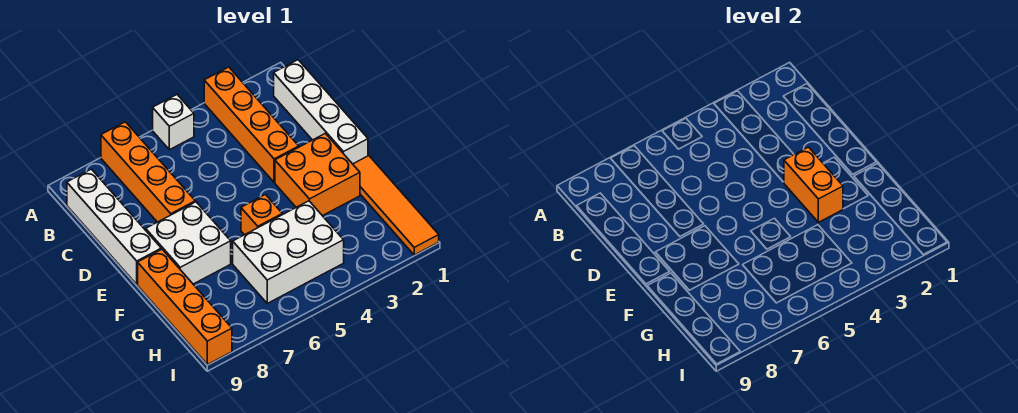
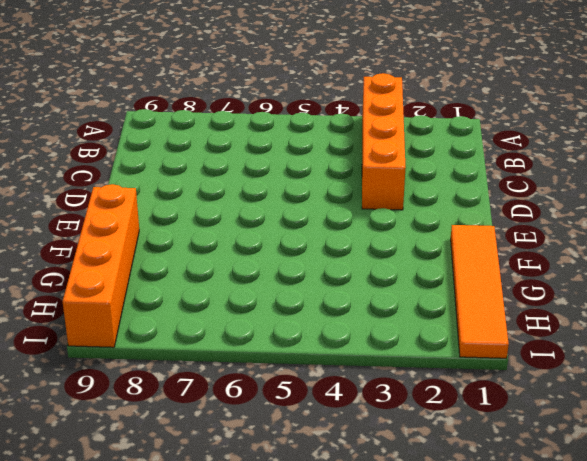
none -> white 1x1 brick [153,95,194,150]
none -> orange 1x4 brick [101,122,195,222]
none -> white 1x4 brick [274,60,368,164]

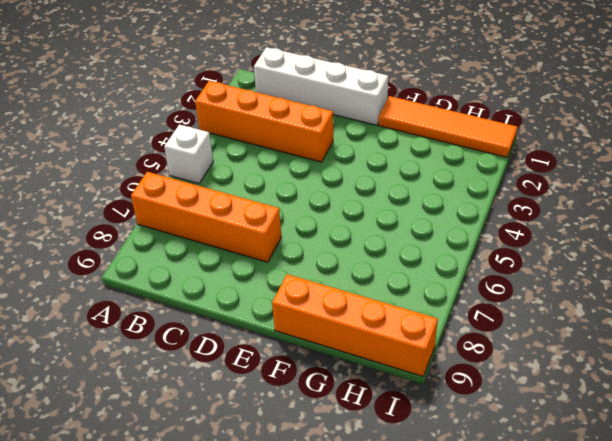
none -> white 1x4 brick [67,169,161,284]
none -> orange 2x2 brick [275,133,360,216]
none -> white 2x2 brick [146,202,231,284]

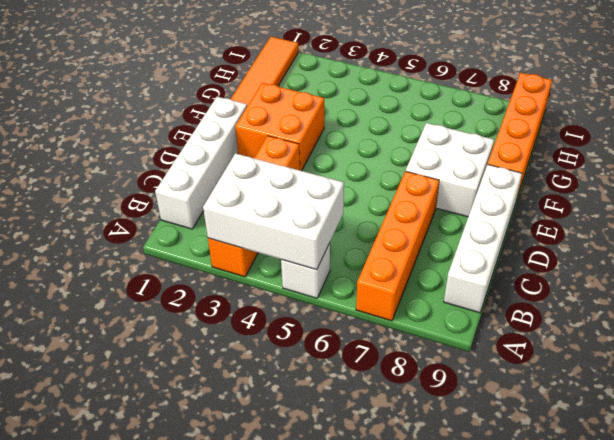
white 2x3 brick [203,153,344,270] -> white 2x3 brick moved to [233,201,344,303]
none -> orange 1x1 brick [241,195,282,235]
none -> orange 1x2 brick [784,147,843,222]

